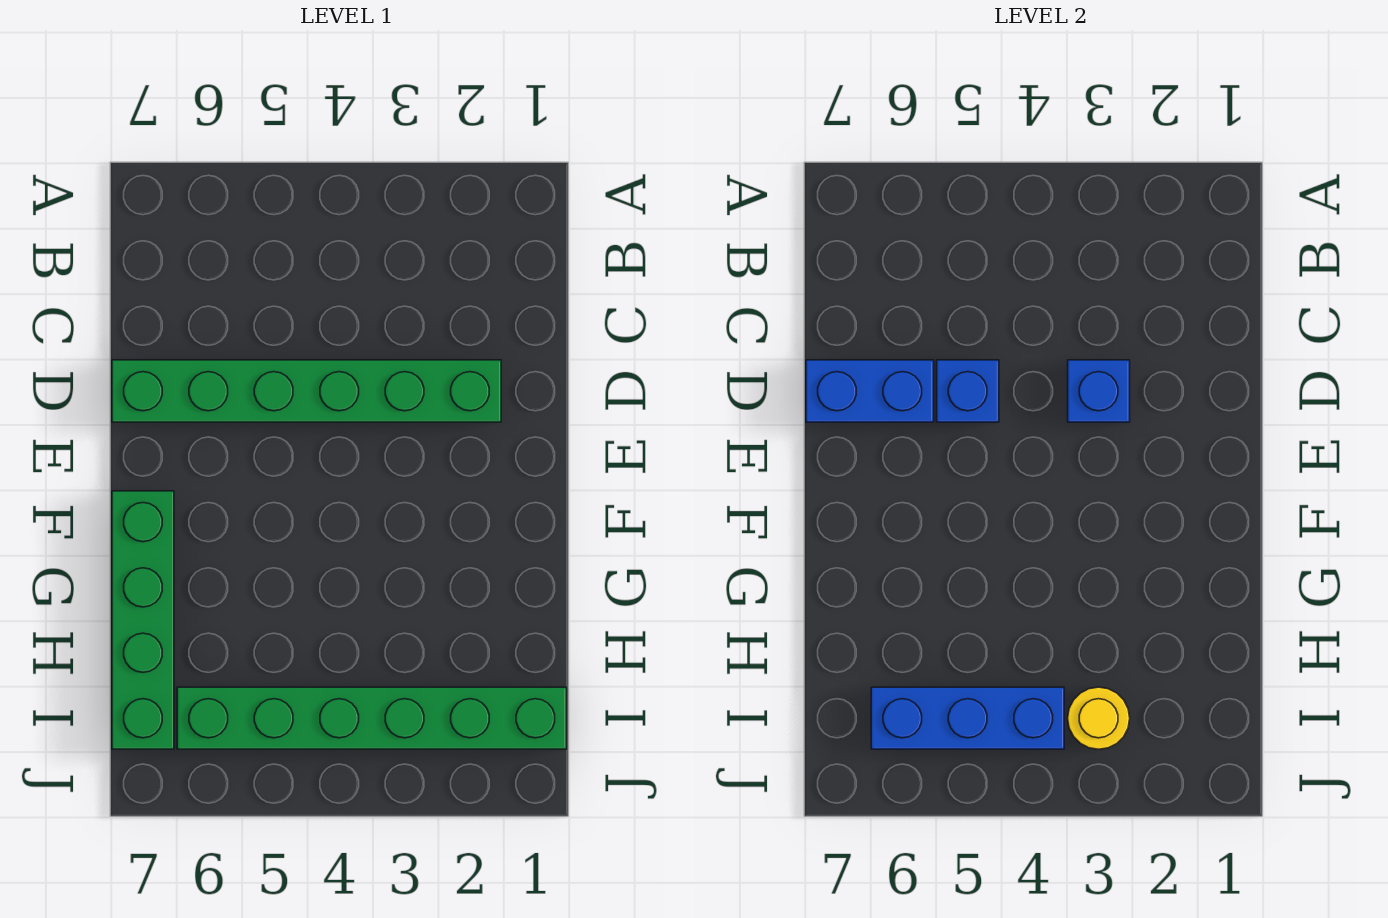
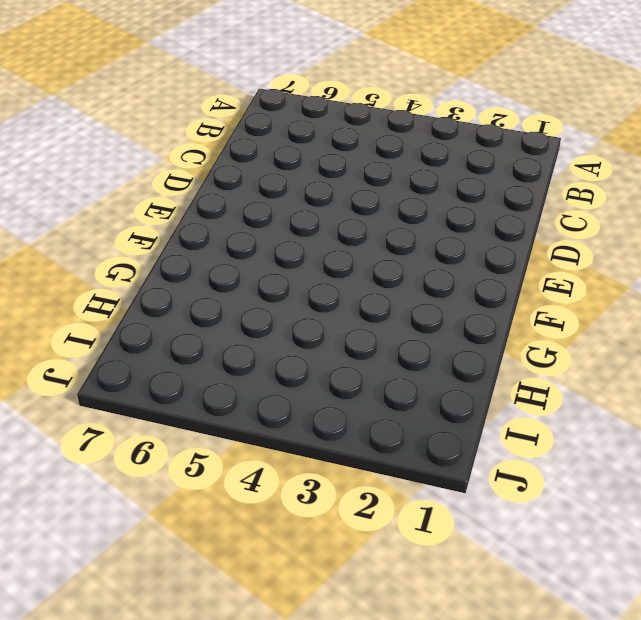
none -> green 1x6 brick [112,360,501,422]
none -> green 1x4 brick [112,491,174,749]

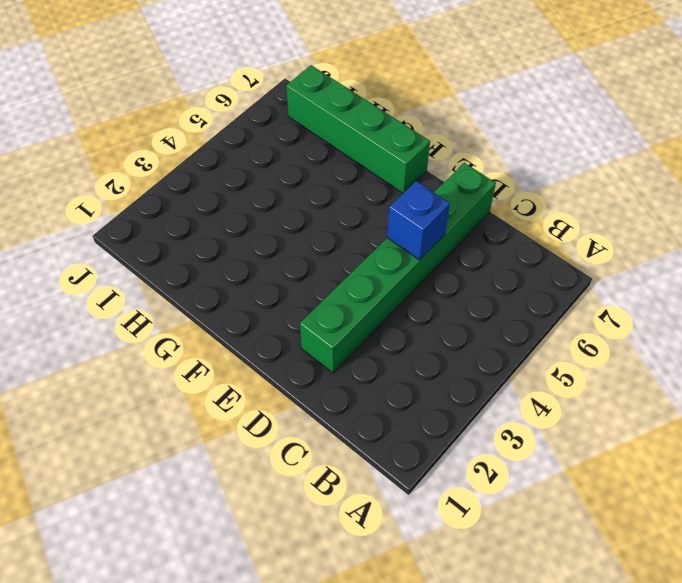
none -> green 1x6 brick [177,687,567,749]
none -> blue 1x1 brick [1068,360,1130,422]

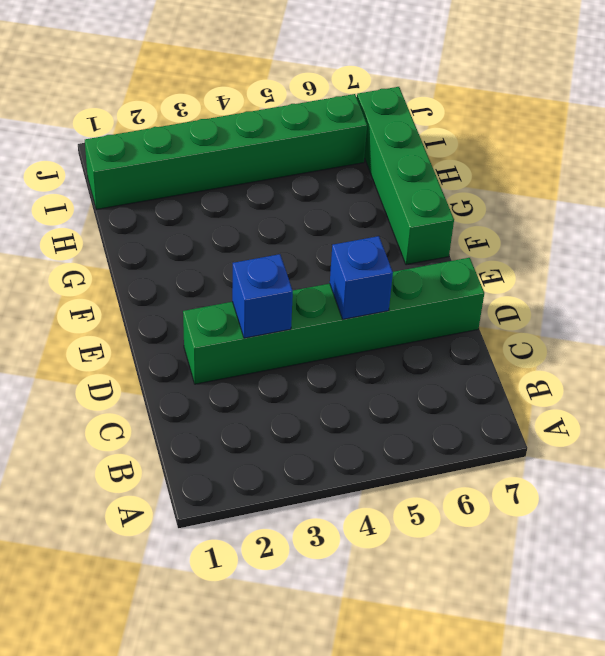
none -> blue 1x2 brick [806,360,934,422]
none -> yellow 1x1 round brick [1068,687,1130,749]

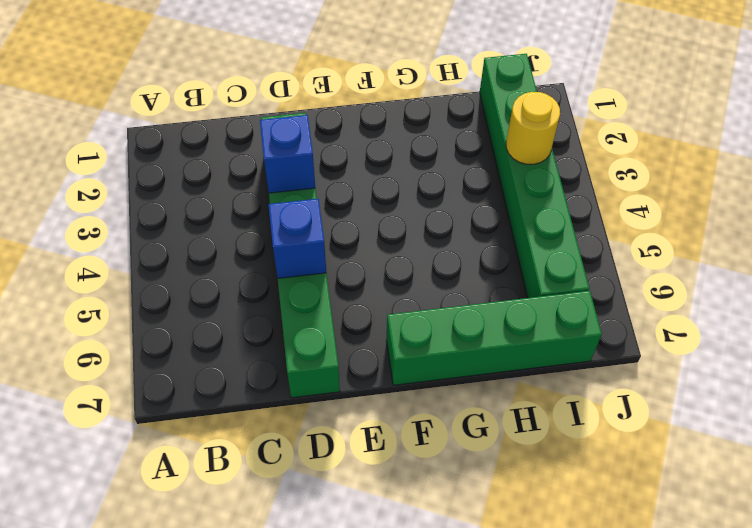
none -> blue 1x2 brick [806,360,934,422]
none -> blue 1x3 brick [871,687,1064,749]

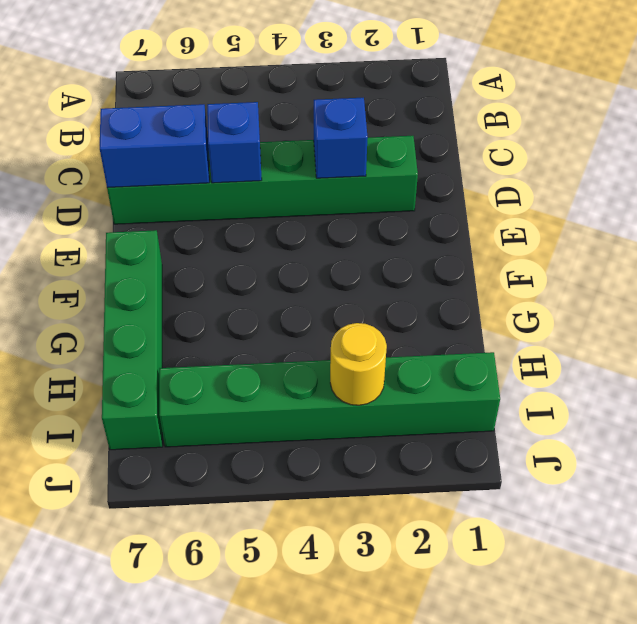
none -> blue 1x3 brick [871,687,1064,749]

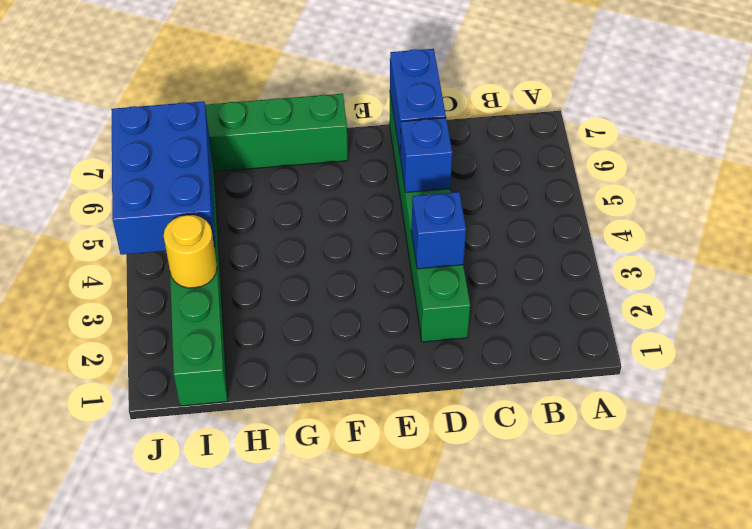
blue 2x3 brick [111,101,216,255] -> blue 1x3 brick [871,687,1064,749]

